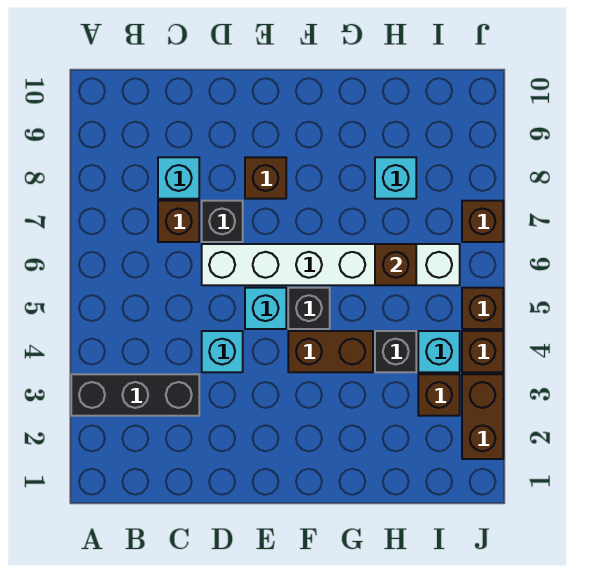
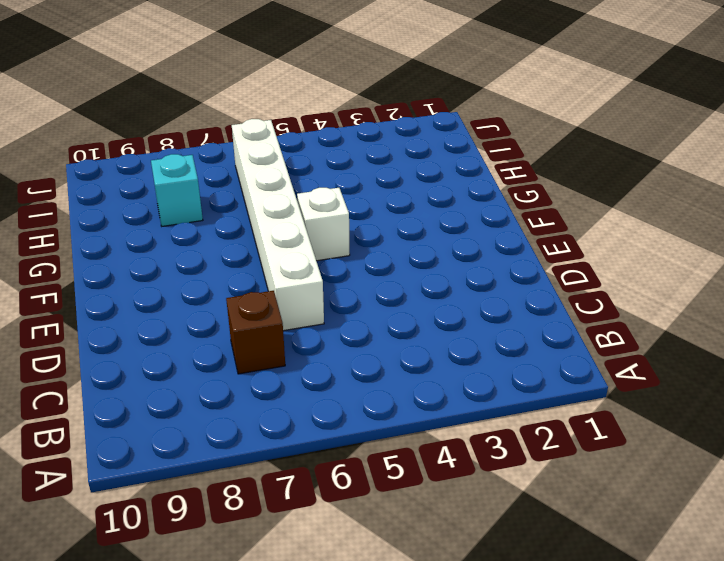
white 1x1 brick [297,188,350,261] -> black 1x1 brick [288,288,330,329]
none -> black 1x3 brick [71,374,199,416]
none -> cyan 1x1 brick [158,157,199,199]
none -> cyan 1x1 brick [202,331,243,372]

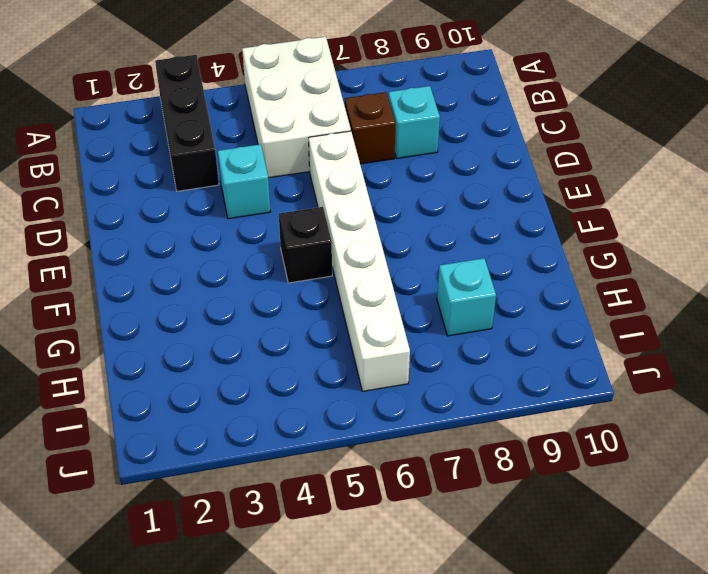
white 2x3 brick [242,37,351,178] -> none
none -> black 1x1 brick [202,201,243,242]
none -> cyan 1x1 brick [245,288,286,329]
none -> brown 1x1 brick [245,157,286,199]

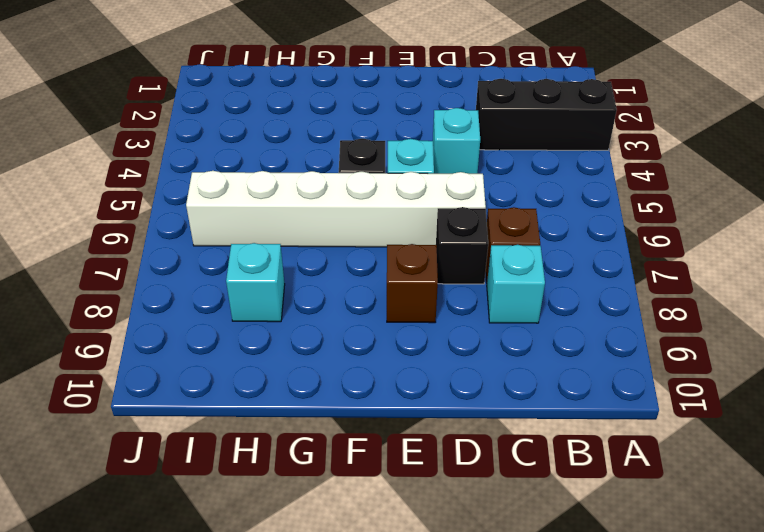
none -> brown 1x2 brick [288,331,373,372]
none -> black 1x1 brick [375,331,416,372]
none -> brown 1x1 brick [418,374,460,416]

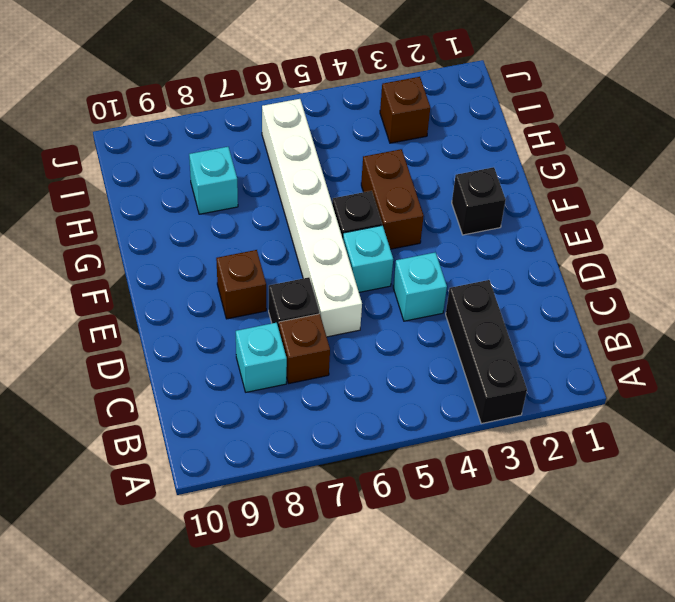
black 1x1 brick [452,167,506,235] -> black 1x1 brick moved to [375,331,416,372]
none -> cyan 1x1 brick [418,331,460,372]
none -> brown 1x2 brick [462,374,503,459]
none -> brown 1x1 brick [462,331,503,372]

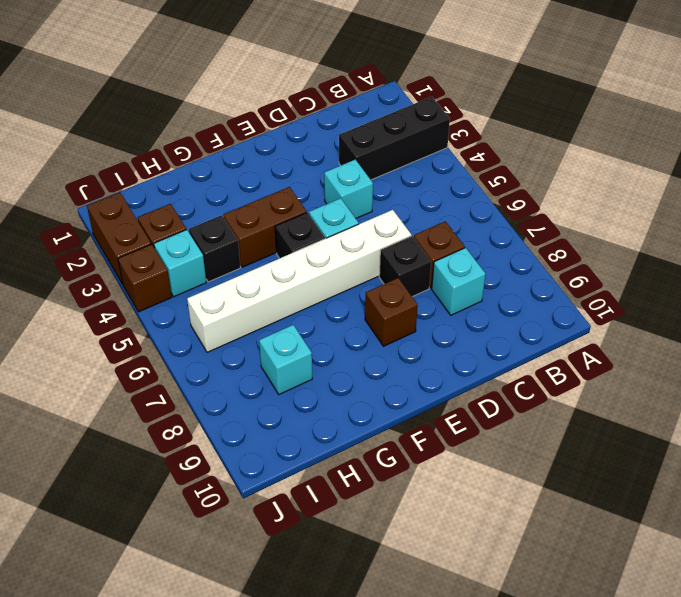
none -> brown 1x1 brick [462,288,503,329]
none -> brown 1x1 brick [462,201,503,242]
none -> brown 1x1 brick [375,244,416,285]

